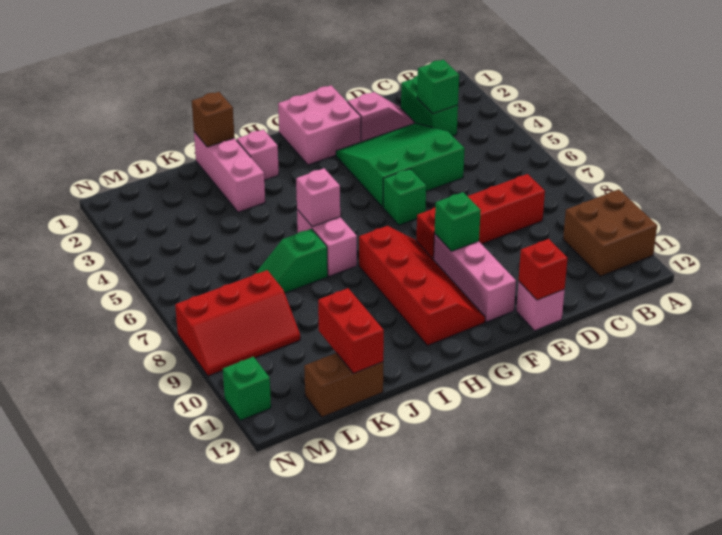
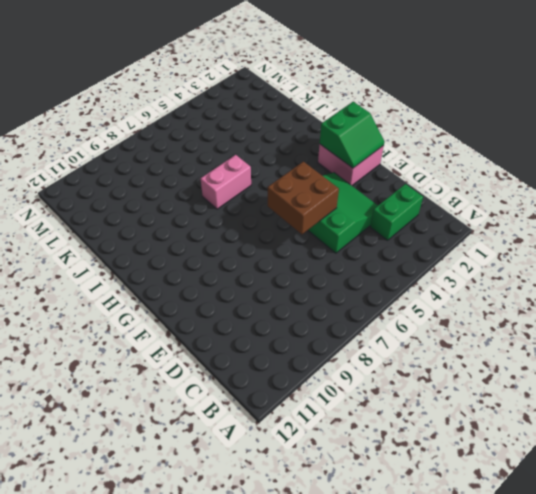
brown 2x2 brick [268,162,339,234] -> brown 2x2 brick moved to [563,189,657,276]
green 2x2 slope [320,102,385,168] -> none
none -> red 1x4 brick [416,174,545,260]
none -> pink 1x2 slope [348,92,415,142]
none -> pink 1x1 brick [516,281,565,331]

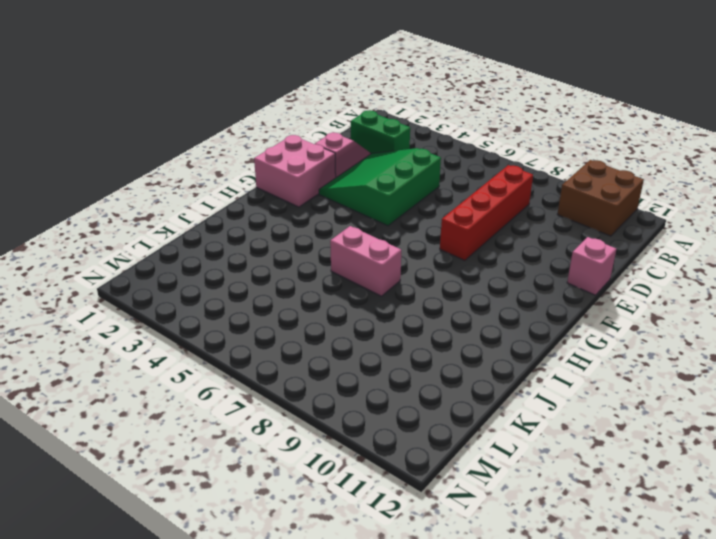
none -> green 1x1 brick [383,169,426,225]
none -> pink 1x3 brick [434,234,516,322]
none -> red 2x4 slope [359,226,485,346]

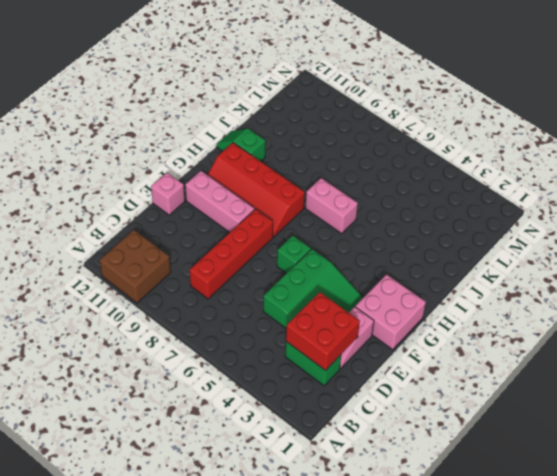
red 2x2 brick [286,292,360,371] -> green 1x1 brick [417,60,459,114]
green 1x2 slope [217,128,265,161] -> green 1x2 slope turned to [256,229,328,293]
none -> pink 1x1 brick [237,130,279,180]
none -> pink 1x3 brick [194,132,265,212]
none -> brown 1x2 brick [304,353,383,417]

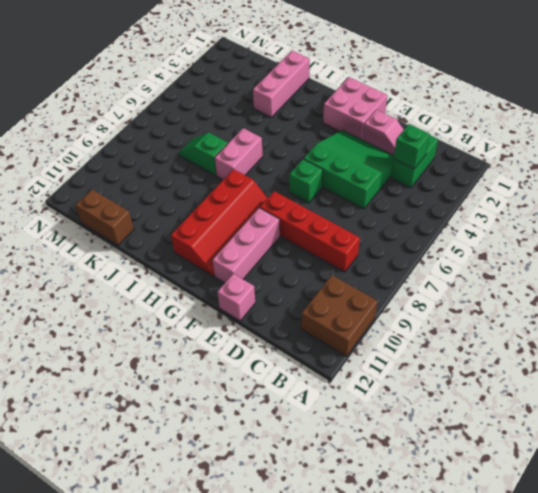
none -> pink 1x1 brick [237,130,279,180]
none -> red 2x3 slope [175,270,300,376]
none -> green 1x1 brick [223,357,271,420]

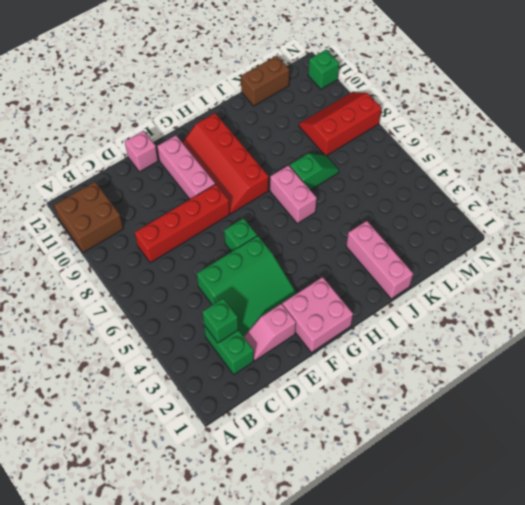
none -> pink 1x1 brick [237,130,279,180]
none -> red 1x1 brick [519,239,568,300]
none -> green 1x1 brick [435,192,481,251]

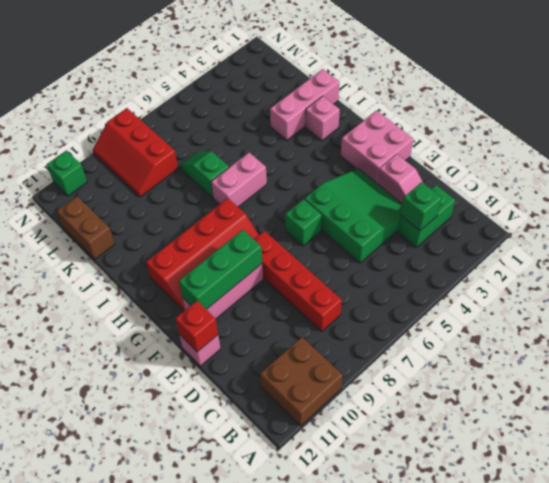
green 1x3 brick [179,230,262,309] -> green 1x1 brick [435,192,481,251]
none -> pink 1x1 brick [296,168,340,227]
none -> brown 1x1 brick [192,92,235,147]
none -> red 1x2 brick [318,288,384,373]

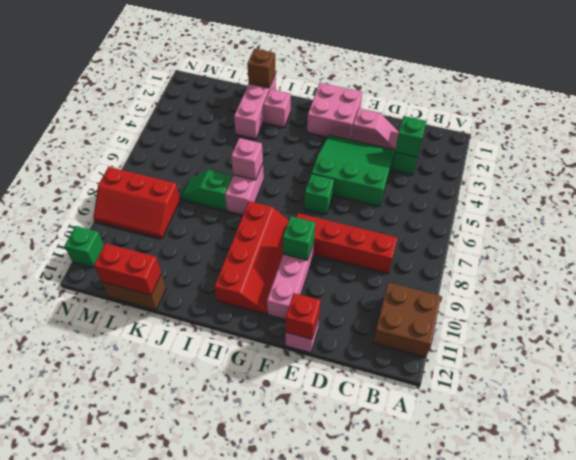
red 1x2 brick [94,243,161,295] -> red 1x2 brick turned to [318,288,384,373]

